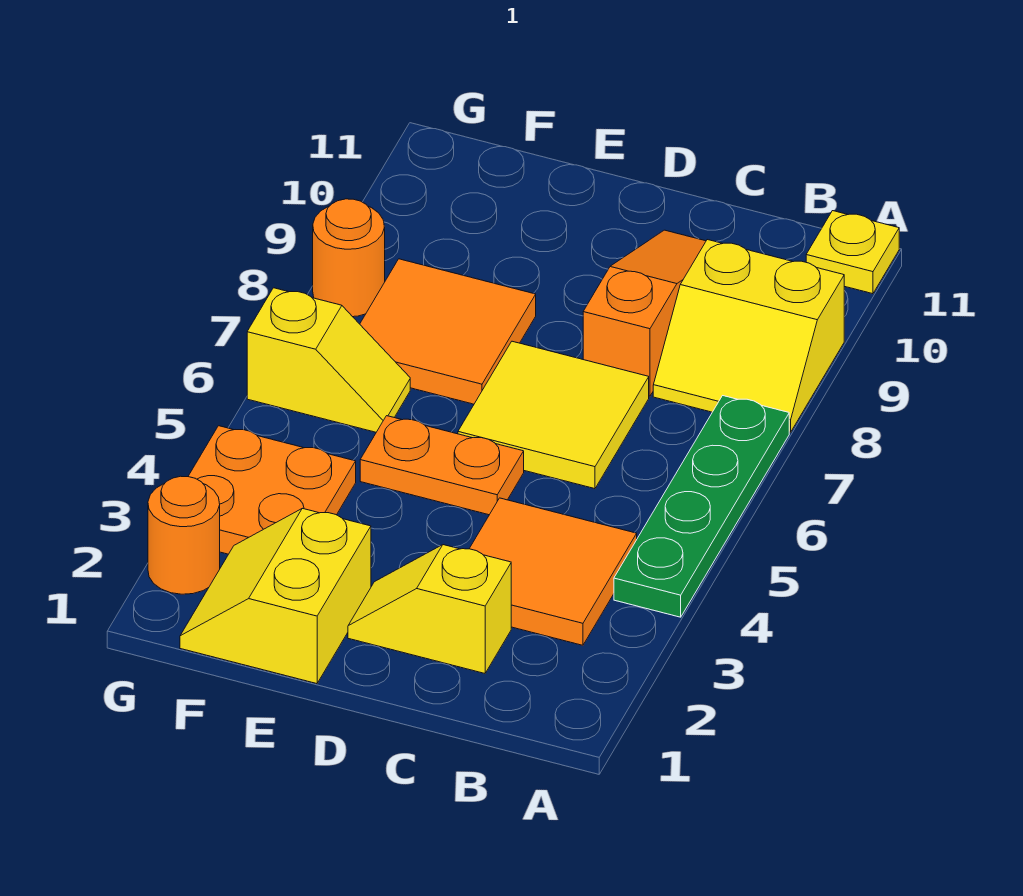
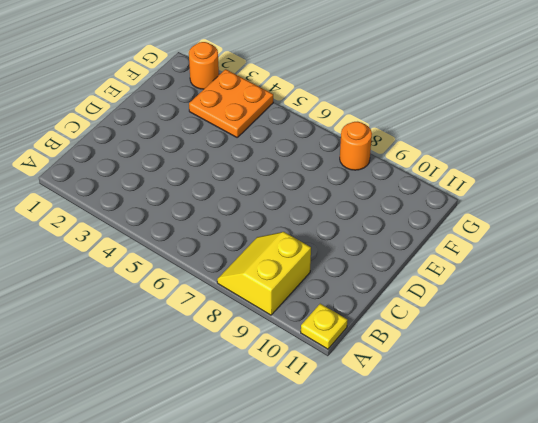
none -> green 1x4 plate [614,396,789,617]
none -> orange 2x2 tile [469,498,637,645]
none -> yellow 1x2 slope [348,545,511,673]

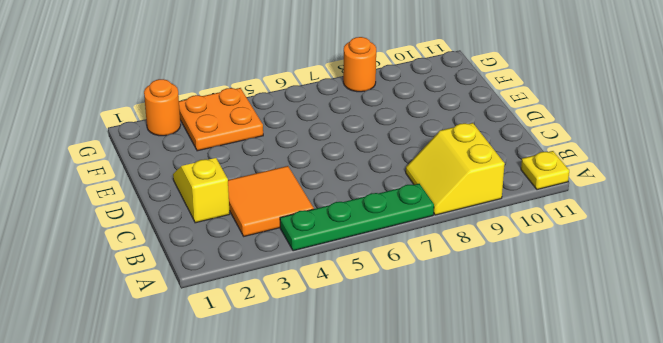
none -> yellow 2x2 tile [458,341,649,489]
none -> orange 1x3 slope [583,230,706,396]
none -> orange 1x2 plate [360,416,524,515]

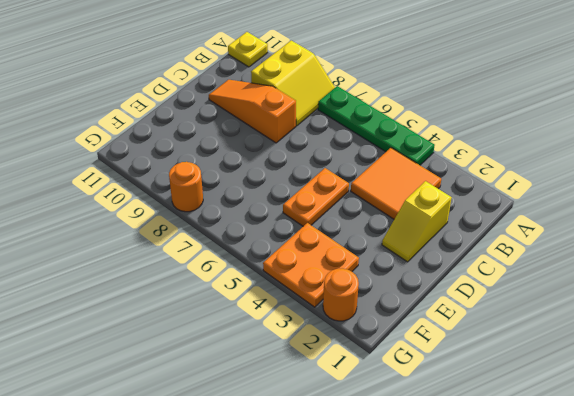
none -> yellow 2x2 tile [458,341,649,489]
none -> yellow 2x2 slope [180,508,371,684]
none -> orange 2x2 tile [360,259,536,404]

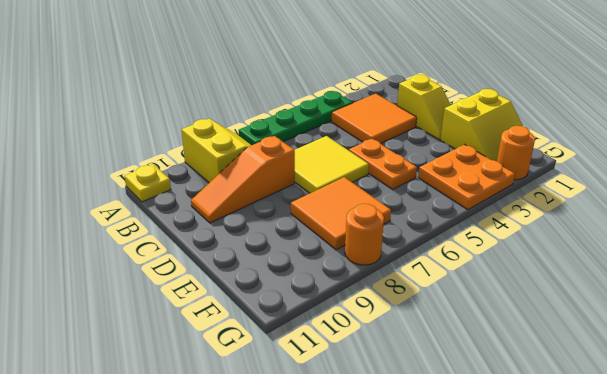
none -> yellow 1x2 slope [247,288,410,432]

